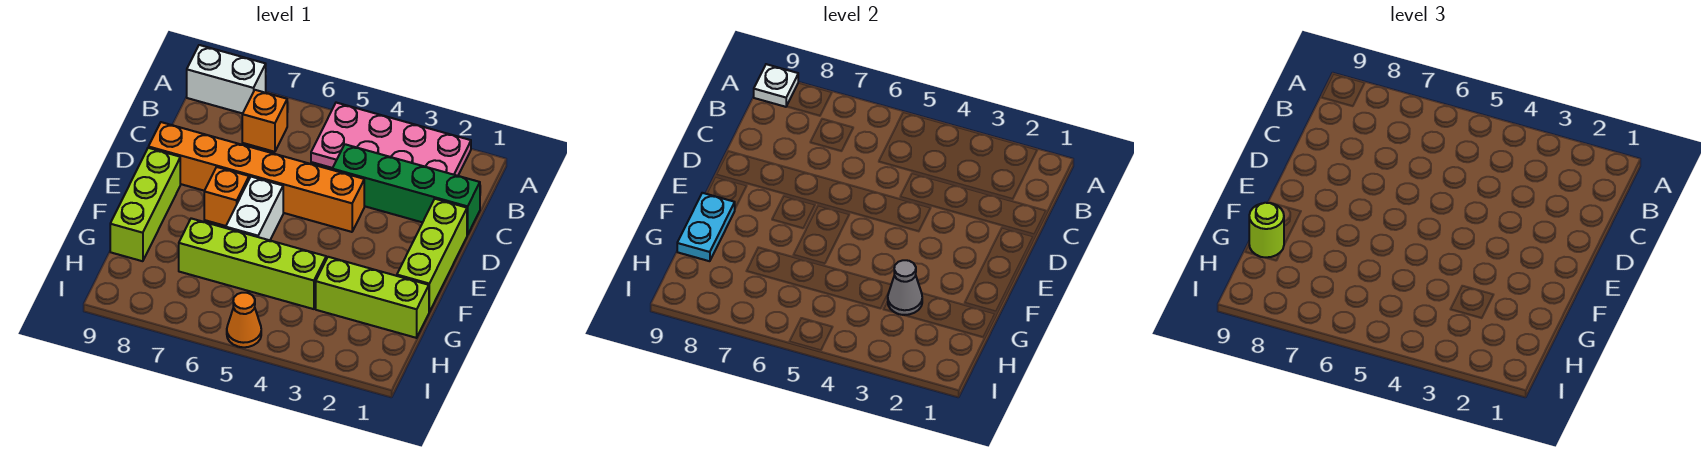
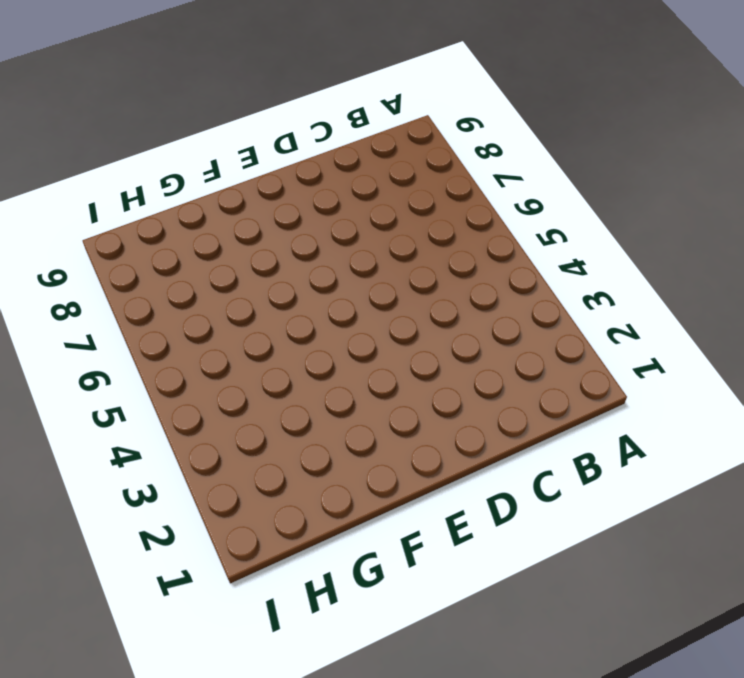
none -> pink 2x4 plate [311,103,471,176]
none -> white 1x2 brick [187,45,266,114]
none -> orange 1x1 brick [242,90,287,152]

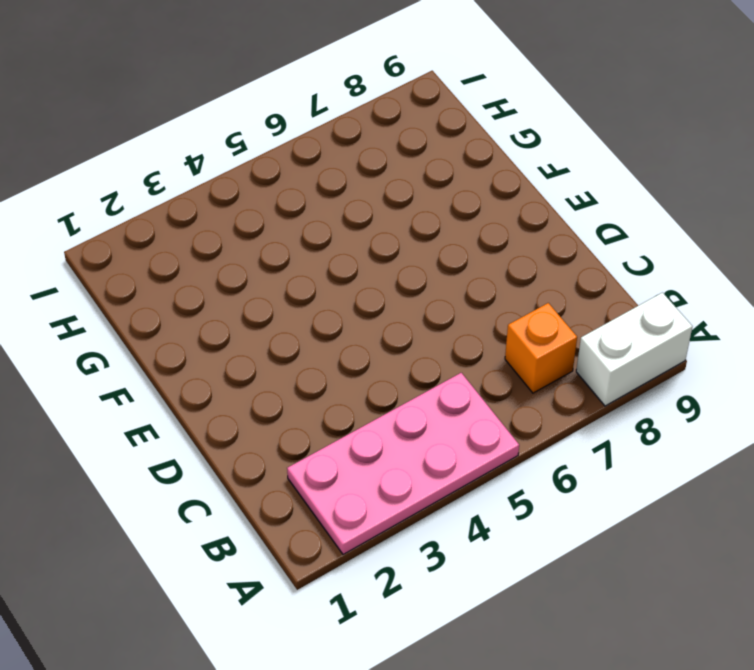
none -> green 1x4 brick [332,144,480,235]
none -> lime 1x3 brick [397,199,467,312]
none -> orange 1x6 brick [149,122,364,232]

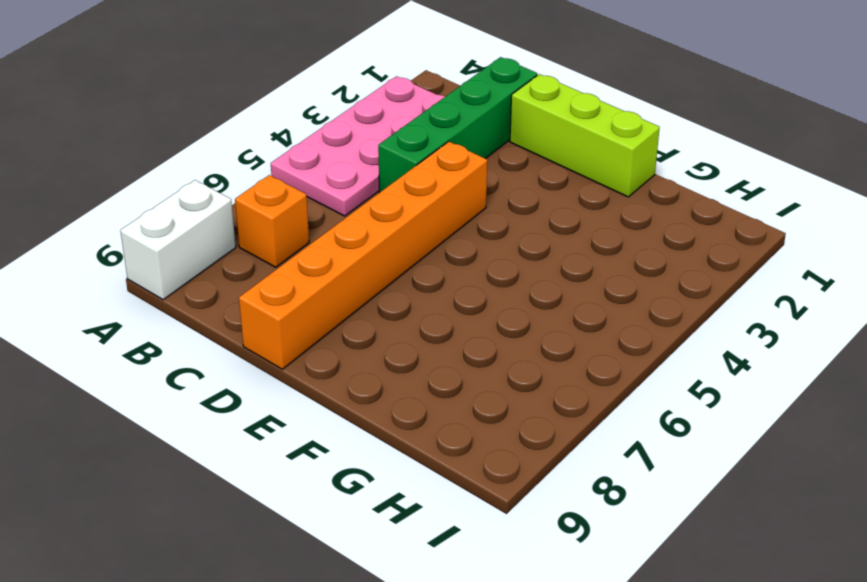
none -> white 1x2 brick [226,177,283,240]
none -> orange 1x1 brick [204,167,249,226]
none -> lime 1x3 brick [110,148,180,261]

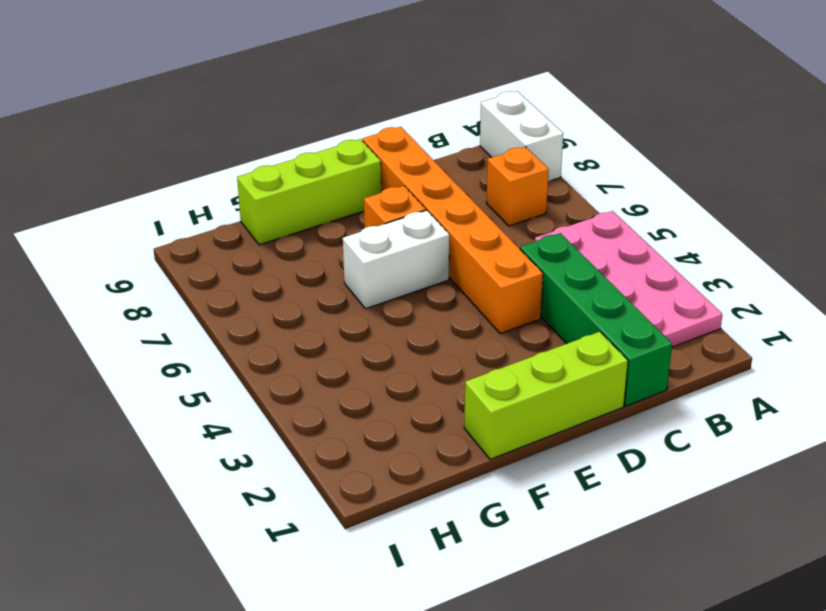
none -> lime 1x3 brick [316,257,429,338]
none -> lime 1x4 brick [179,218,326,309]
none -> orange 1x1 cone [227,293,261,347]

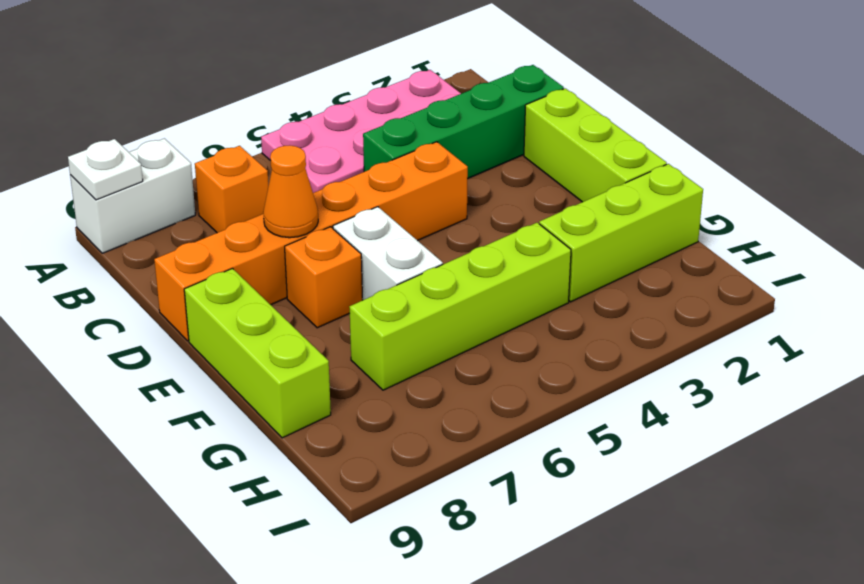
orange 1x1 cone [263,145,318,238] -> orange 1x1 cone moved to [227,293,261,347]
none -> cyan 1x2 plate [677,193,735,261]
none -> grey 1x1 cone [888,260,922,315]
none -> lime 1x1 round brick [1249,203,1284,258]

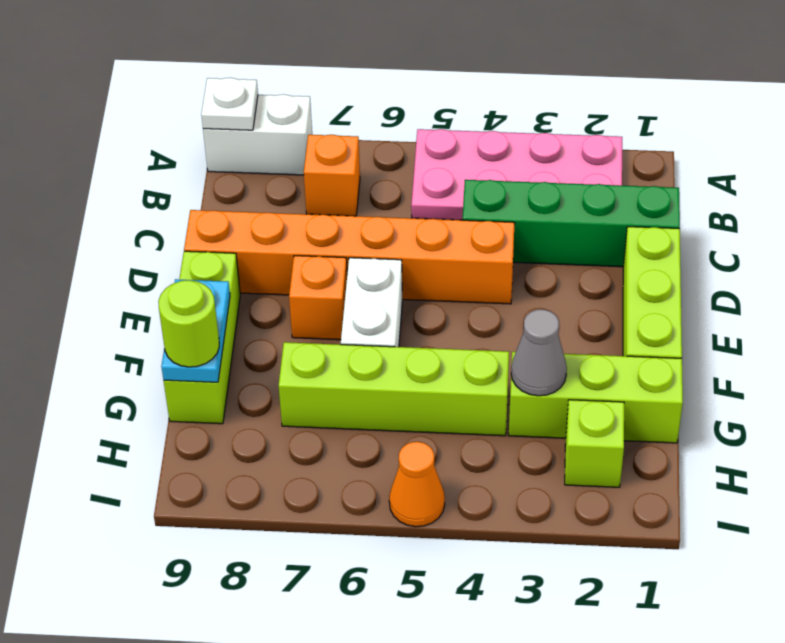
lime 1x1 brick [565,400,624,487] -> none

